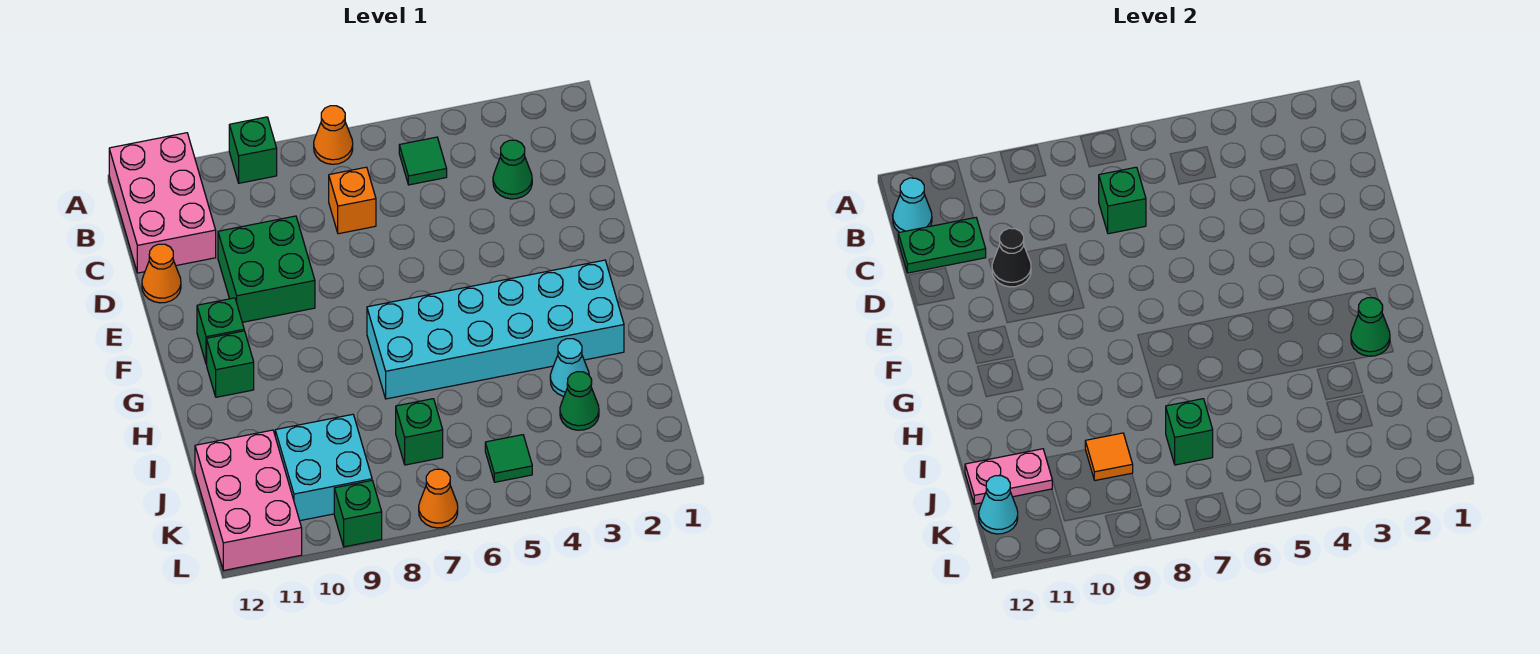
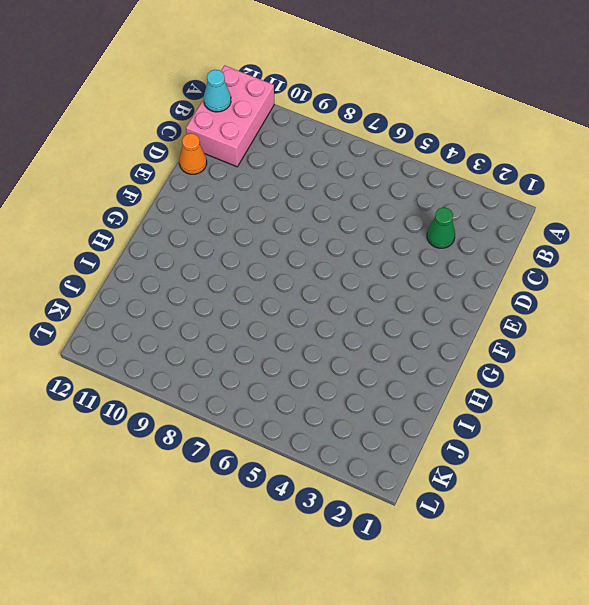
none -> orange 1x1 cone [314,106,353,164]
none -> green 1x1 brick [229,117,277,183]
none -> green 1x1 tile [399,137,447,185]

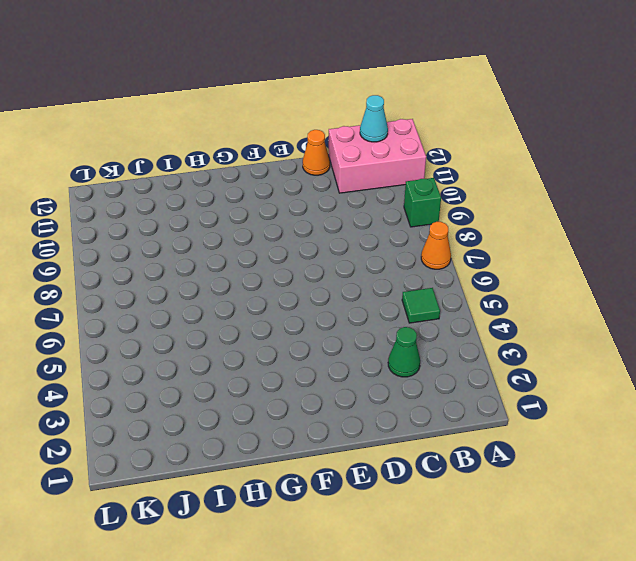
none -> orange 1x1 brick [329,167,376,234]
none -> green 2x2 brick [218,216,315,322]
none -> green 1x1 brick [197,298,244,364]

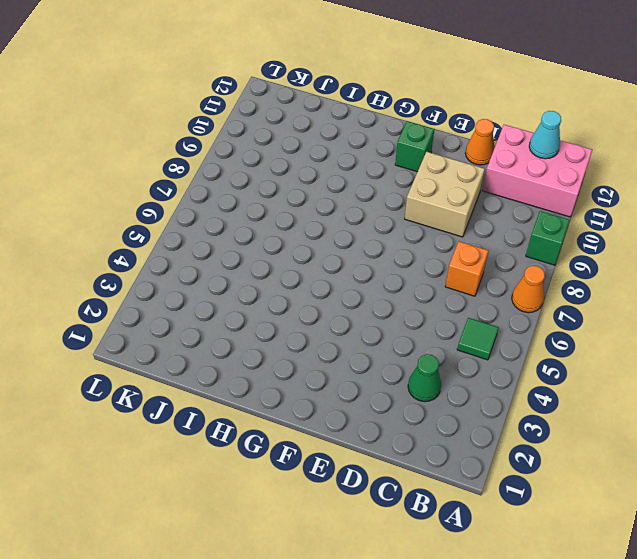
tan 2x2 brick [405,152,485,237] -> green 2x2 brick [218,216,315,322]
none -> cyan 2x6 brick [367,260,624,399]
none -> green 1x1 brick [207,331,254,397]
none -> cyan 1x1 cone [550,339,589,396]

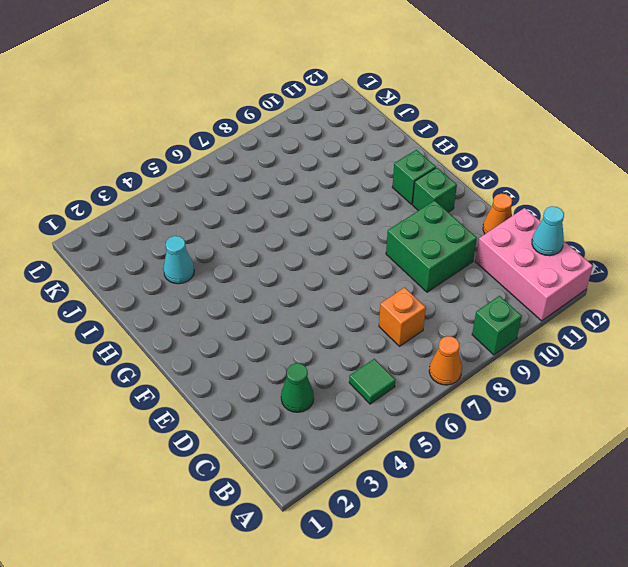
none -> cyan 2x6 brick [367,260,624,399]
none -> green 1x1 cone [560,372,599,430]
none -> green 1x1 brick [396,399,443,465]

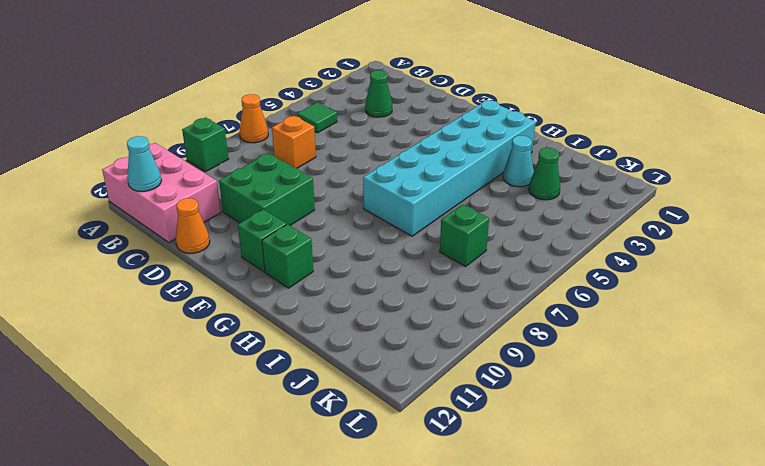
none -> cyan 2x2 brick [275,414,372,521]
none -> pink 2x3 brick [195,430,302,571]
none -> green 1x1 tile [485,435,532,482]

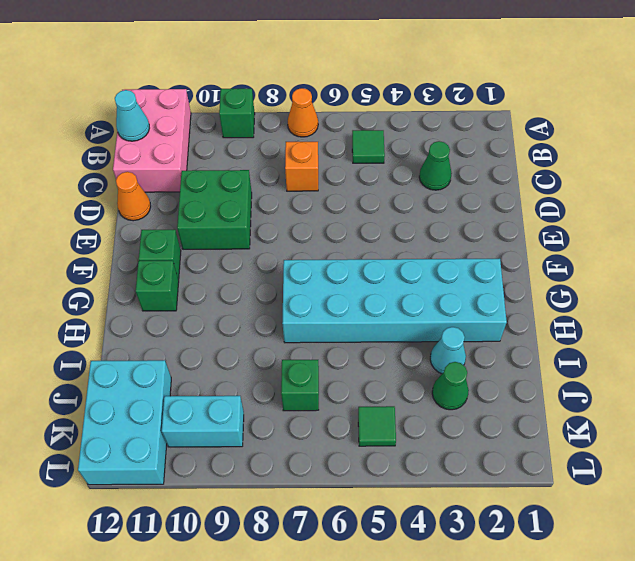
cyan 2x3 brick [78,360,171,485] -> pink 2x3 brick [195,430,302,571]
cyan 1x2 brick [162,396,244,447] -> cyan 2x2 brick [275,414,372,521]
none -> orange 1x1 cone [419,469,458,528]
none -> green 1x1 brick [334,481,382,547]
none -> green 1x1 brick [1099,167,1146,234]

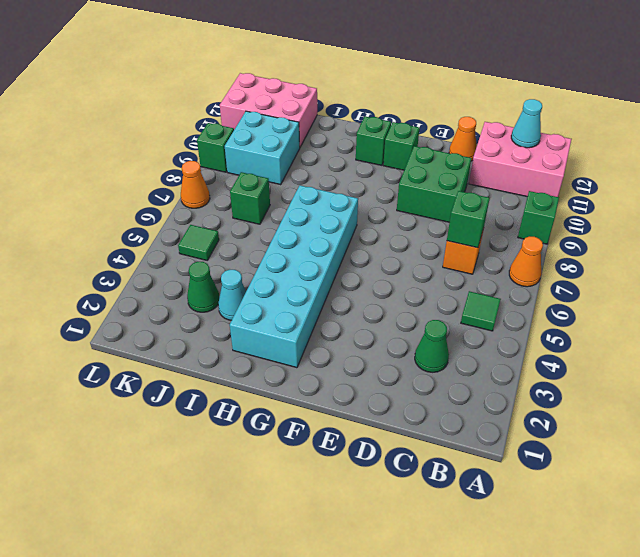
none -> green 1x2 plate [898,218,986,273]
none -> black 1x1 cone [992,228,1031,287]
none -> green 1x1 cone [1351,298,1390,356]

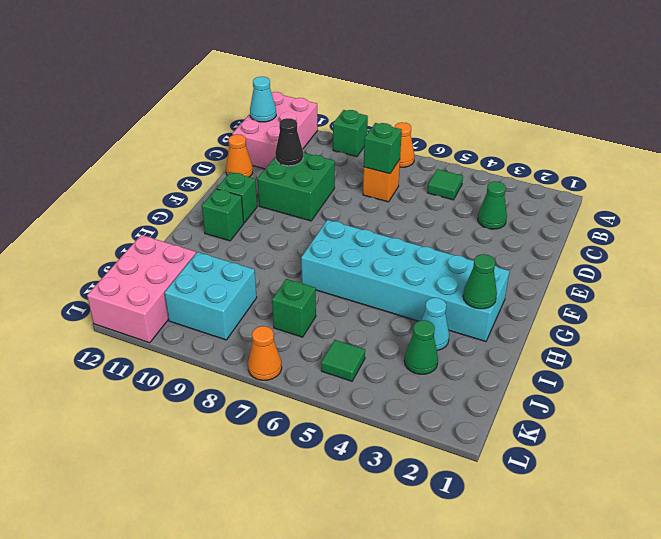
none -> green 1x1 brick [334,481,382,547]
none -> green 1x2 plate [898,218,986,273]
none -> green 1x1 brick [1166,399,1213,465]

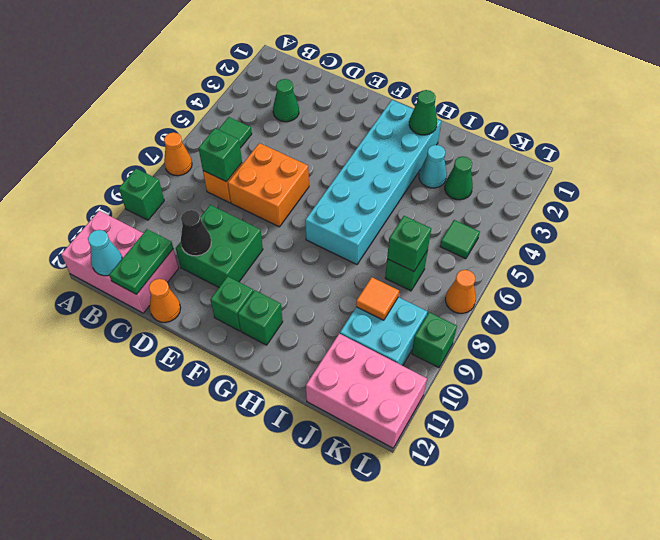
orange 2x2 brick [228,143,309,227] -> none
none -> pink 1x2 plate [965,449,1052,504]
none -> cyan 1x1 cone [979,476,1018,534]

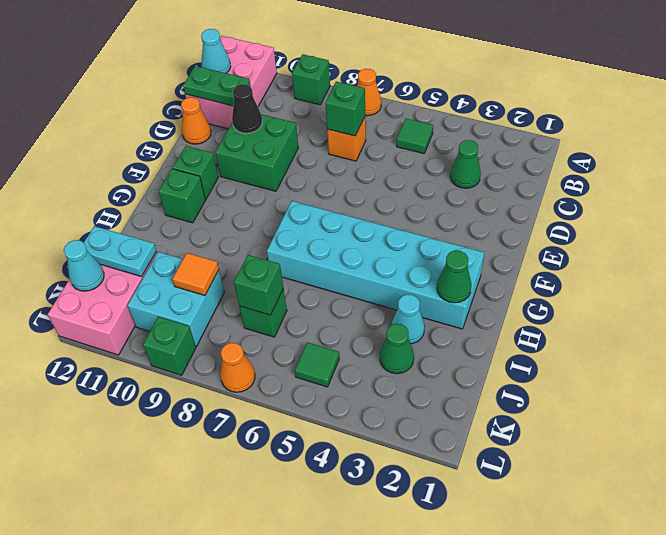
cyan 1x2 plate [84,226,156,276] -> pink 1x2 plate [965,449,1052,504]

